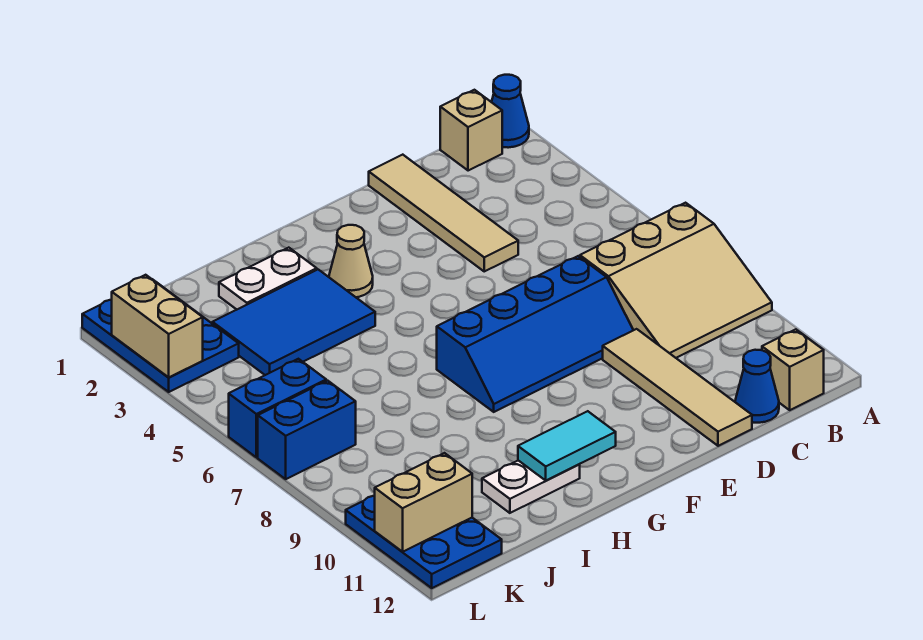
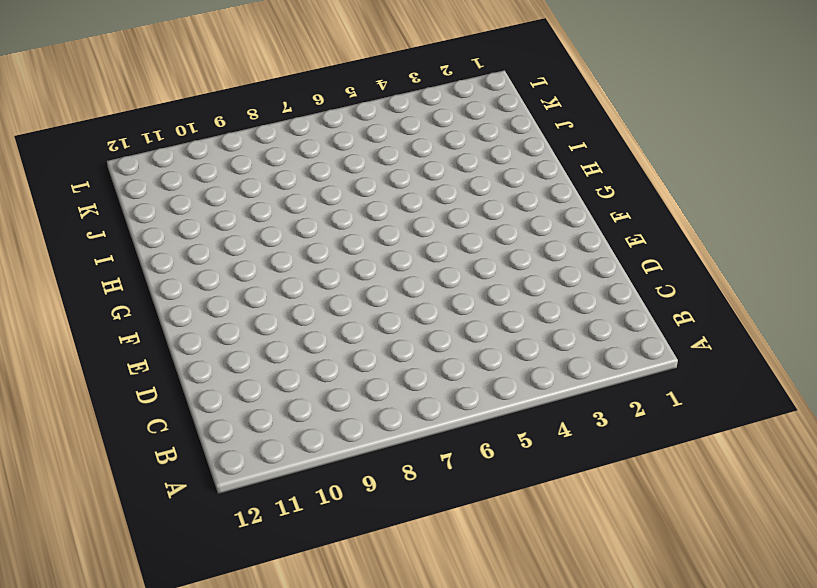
none -> blue 1x1 cone [492,75,529,148]
none -> tan 3x3 slope [580,203,772,358]
none -> tan 1x1 brick [440,90,502,171]

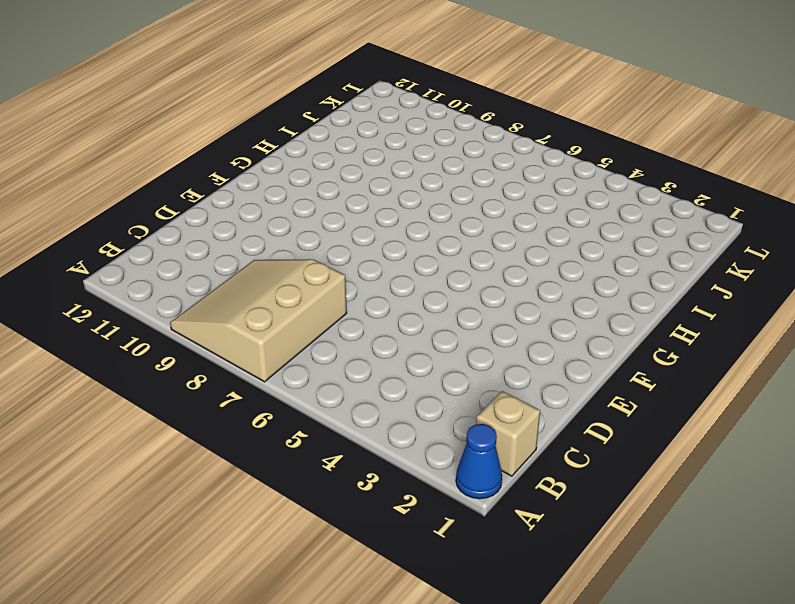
none -> tan 1x1 brick [762,329,824,410]
none -> blue 1x1 cone [735,350,779,423]
none -> tan 1x4 tile [369,155,518,271]

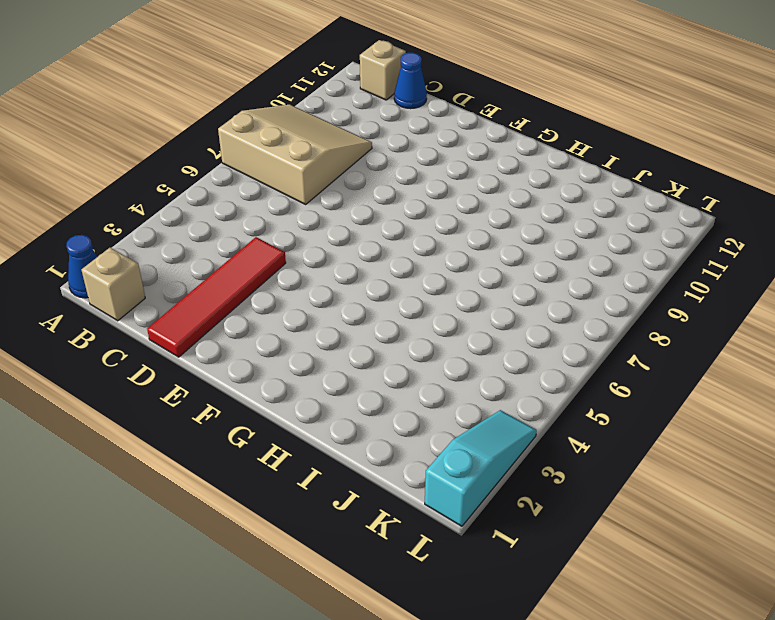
red 1x4 tile [147,237,286,357] -> tan 1x4 tile [369,155,518,271]
cyan 1x3 slope [425,410,537,526] -> blue 2x3 plate [82,279,239,392]
none -> blue 2x4 slope [437,256,633,412]
none -> tan 1x4 tile [603,329,752,446]
none -> tan 1x1 cone [329,225,373,297]

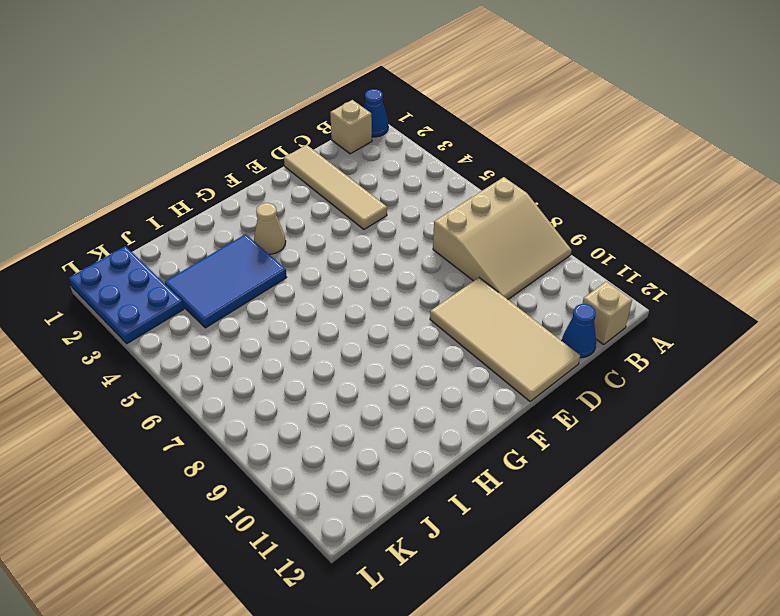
tan 2x4 tile [430,278,580,401] -> tan 1x4 tile [603,329,752,446]
none -> blue 2x4 slope [437,256,633,412]
none -> white 1x2 plate [219,248,317,309]
none -> white 1x2 plate [482,461,580,513]

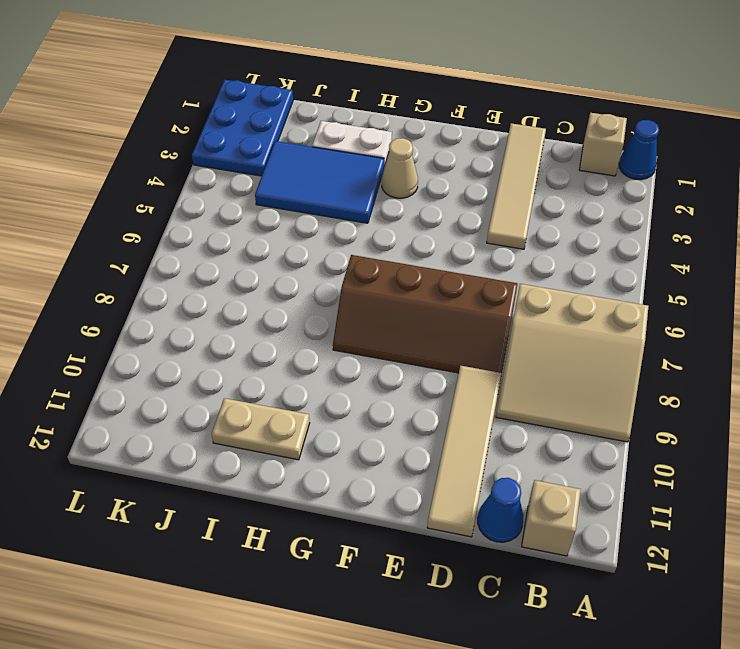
brown 2x4 slope [333,255,518,373] -> blue 2x4 slope [437,256,633,412]
tan 1x2 plate [212,398,310,460] -> white 1x2 plate [482,461,580,513]
none -> blue 1x2 brick [229,359,326,457]
none -> blue 1x2 brick [258,381,356,479]
none -> blue 2x3 plate [346,496,502,588]

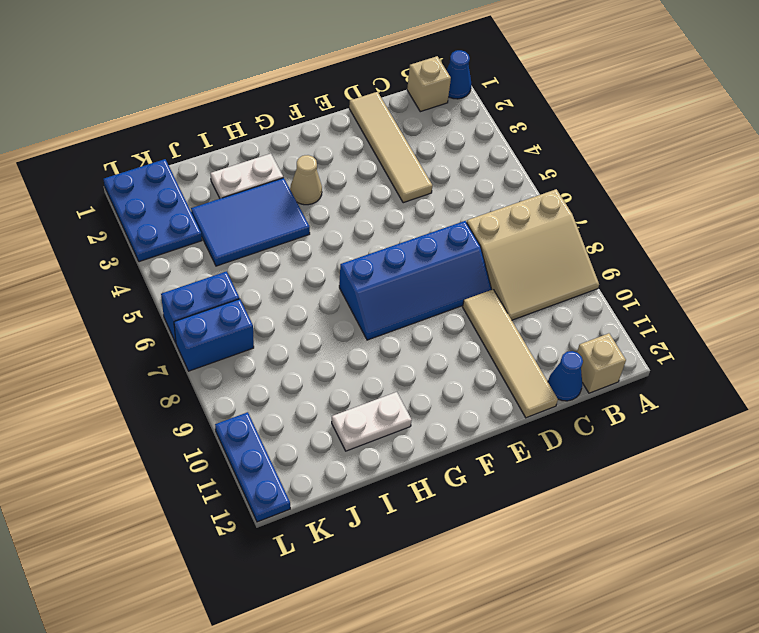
blue 1x3 plate [215,412,290,522] -> blue 2x3 plate [346,496,502,588]
none -> cyan 1x2 tile [518,411,616,480]
none -> tan 1x2 brick [374,453,472,552]
none -> tan 1x2 brick [111,275,203,377]

